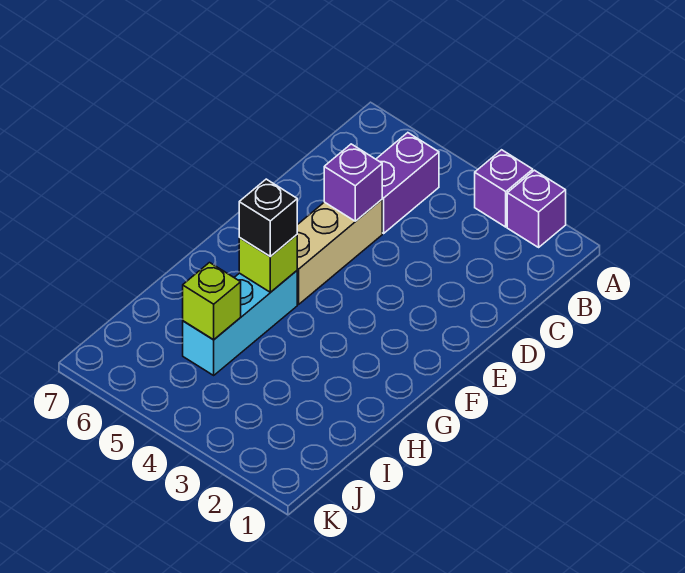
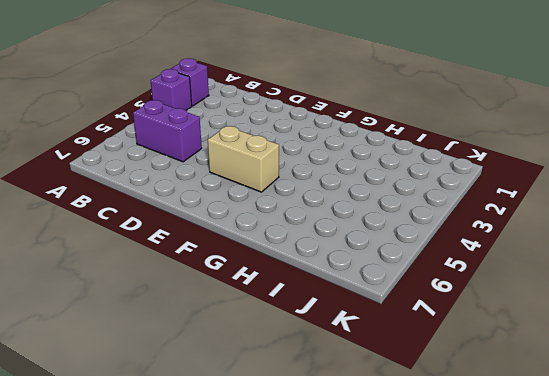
tan 1x2 brick [208,126,279,192] -> tan 1x3 brick [297,200,382,304]
none -> cyan 1x3 brick [183,271,297,375]
none -> purple 1x1 brick [324,144,382,221]

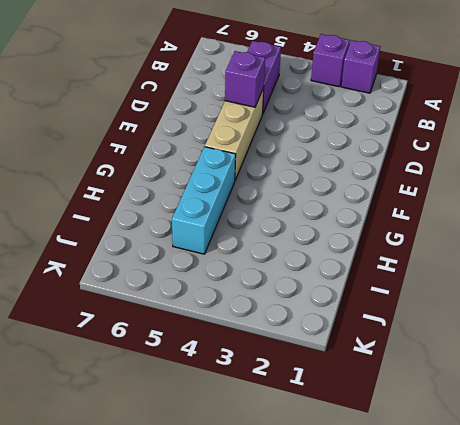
none -> lime 1x1 brick [239,235,297,292]
none -> lime 1x1 brick [183,263,241,340]

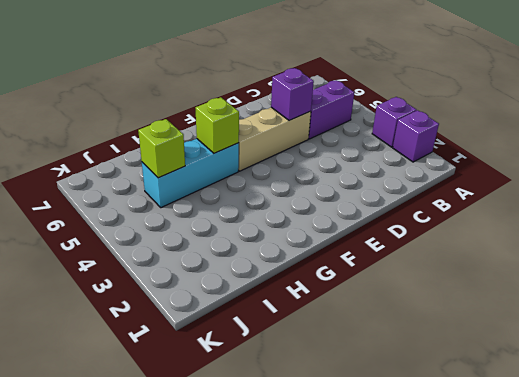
none -> black 1x1 brick [239,179,297,257]

